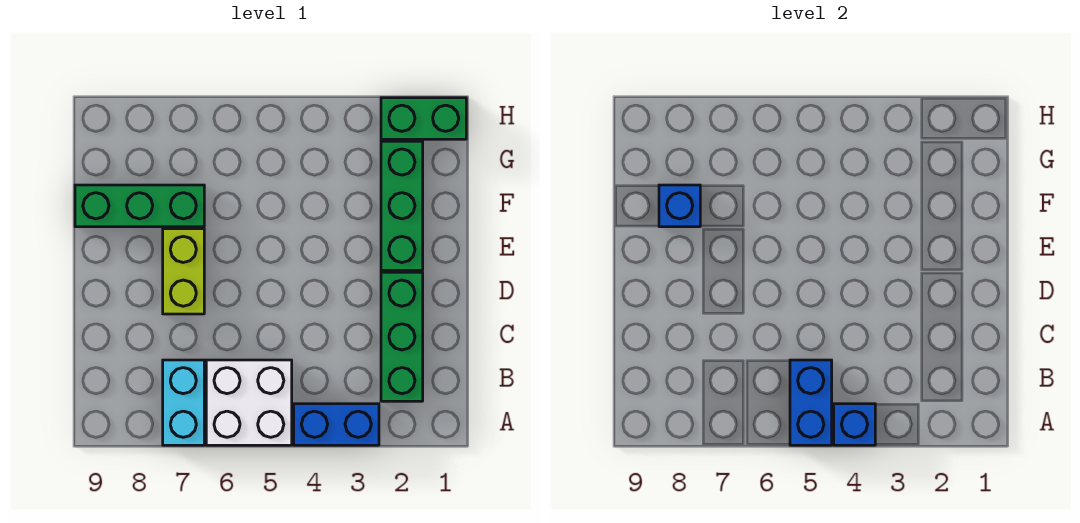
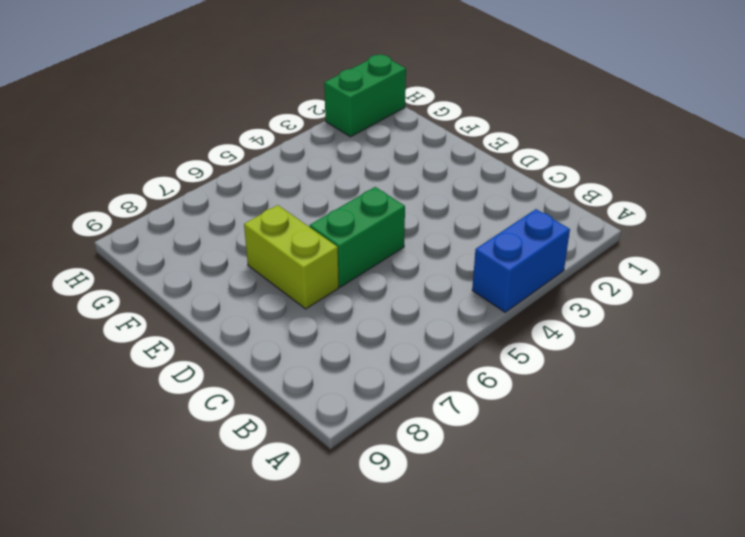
green 1x2 brick [310,187,405,287] -> none
none -> white 2x2 brick [206,360,292,445]
none -> cyan 1x2 brick [163,360,204,445]

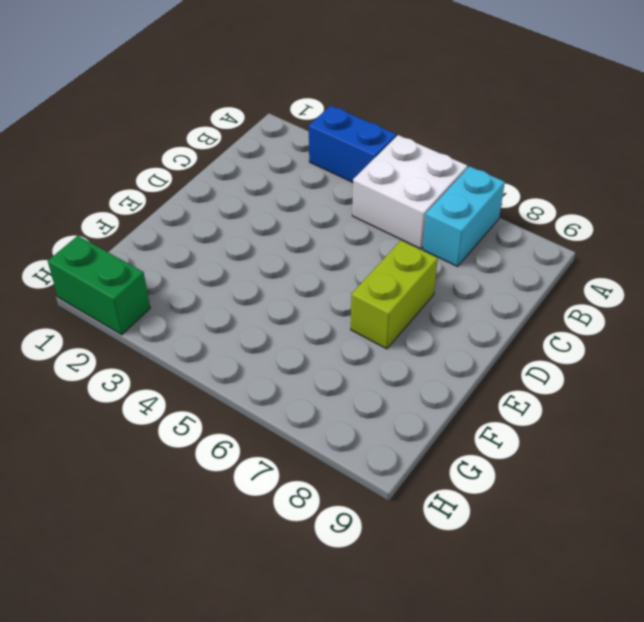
none -> green 1x3 brick [381,272,423,401]
none -> green 1x3 brick [381,141,423,270]

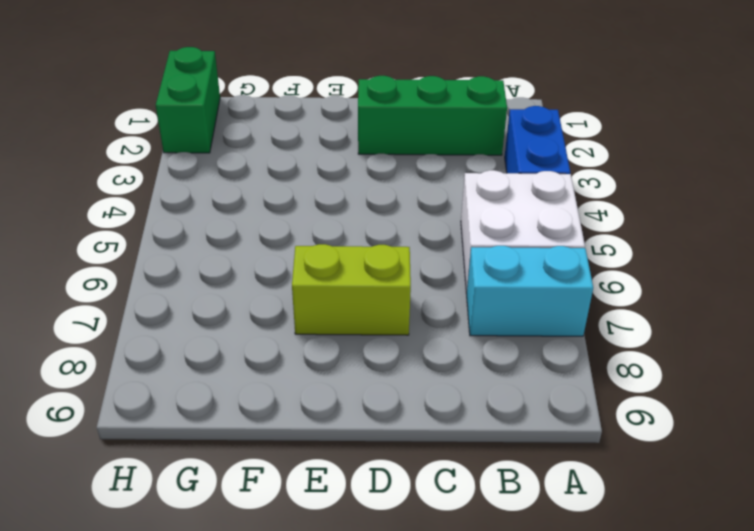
none -> green 1x3 brick [381,141,423,270]
none -> green 1x3 brick [75,185,204,227]

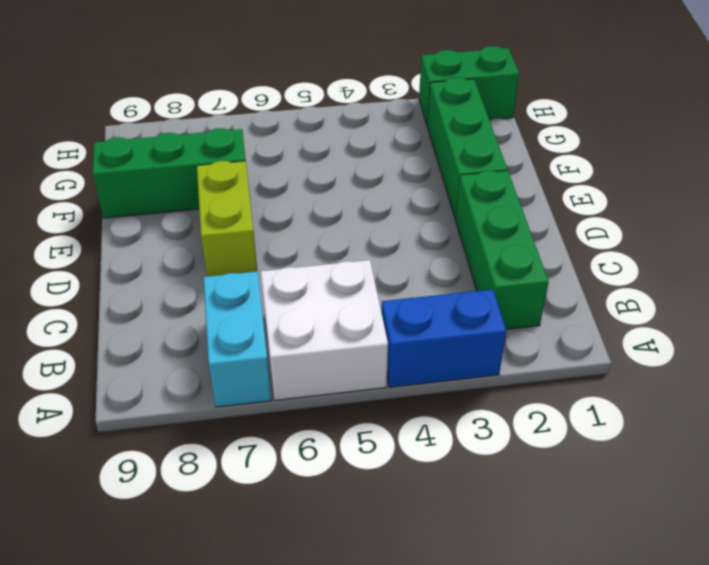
none -> blue 1x1 brick [834,404,875,445]
none -> blue 1x2 brick [790,360,832,445]

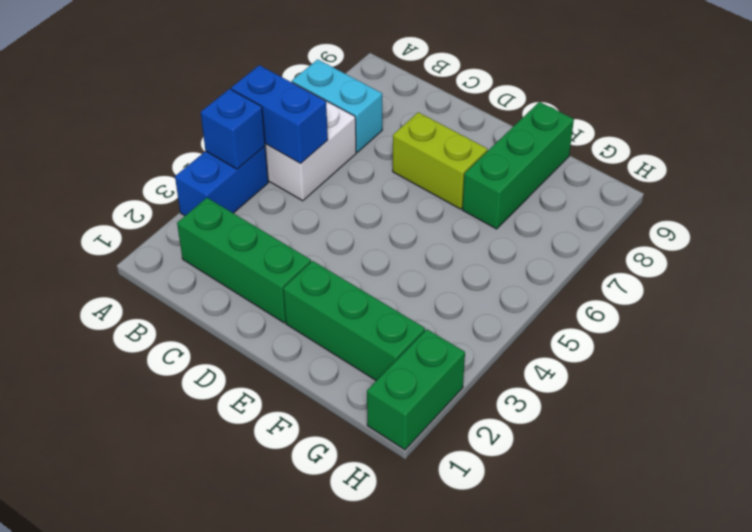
none -> blue 1x1 brick [659,185,700,227]

